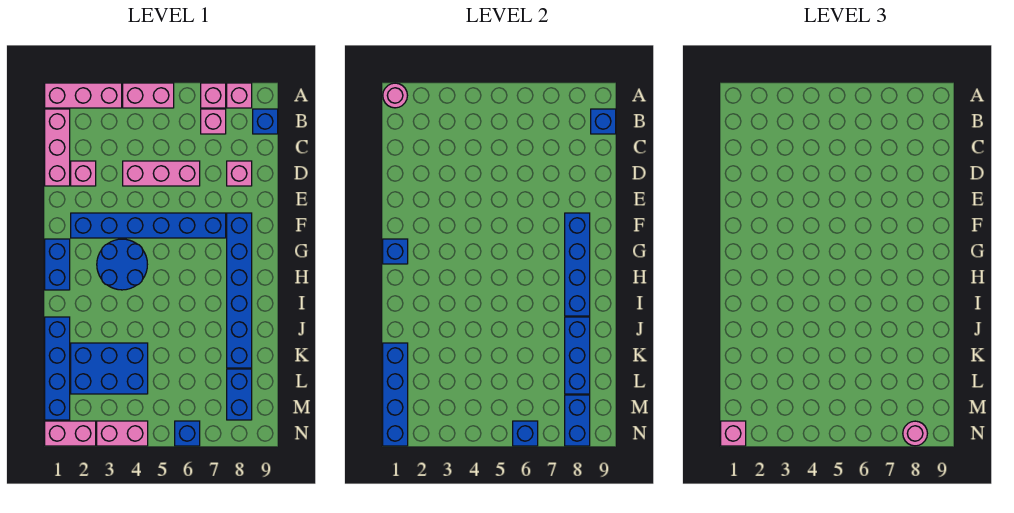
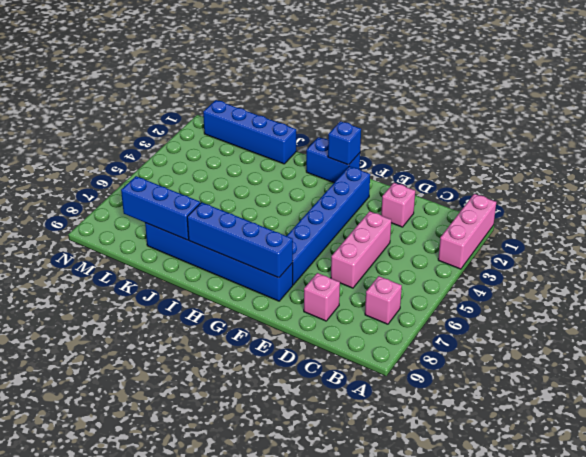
none -> pink 1x2 brick [123,83,174,108]
none -> pink 1x1 brick [201,83,226,108]
none -> pink 1x1 brick [227,83,252,108]
none -> pink 1x3 brick [45,109,70,186]

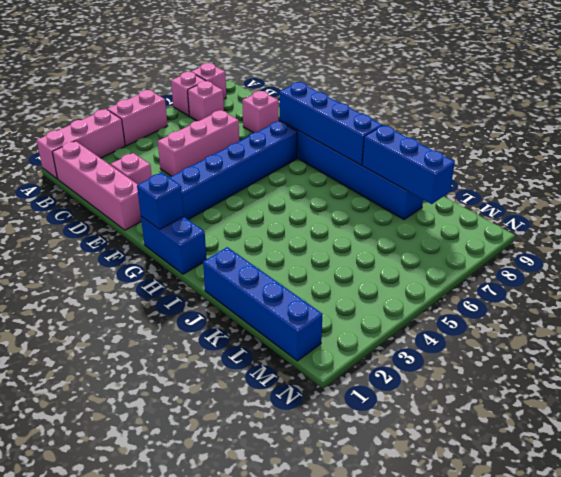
pink 1x4 brick [53,141,141,230] -> pink 1x3 brick [45,109,70,186]
none -> blue 1x1 brick [253,109,278,134]
none -> blue 2x2 round brick [97,239,147,290]
none -> blue 2x3 brick [71,343,148,394]
none -> blue 1x2 brick [227,369,252,420]

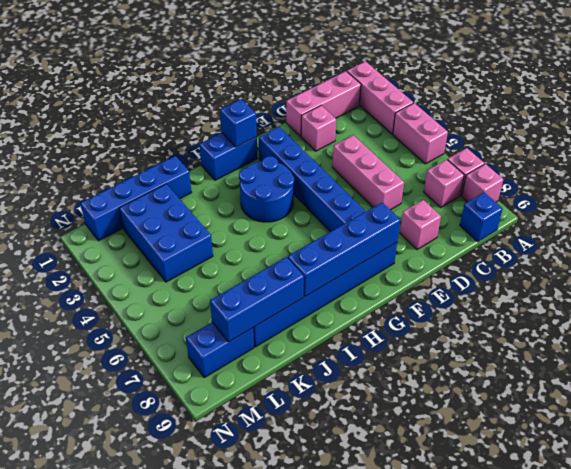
none -> pink 1x2 brick [45,421,96,446]
none -> pink 1x2 brick [97,421,148,446]
none -> blue 1x1 brick [175,421,200,446]
none -> pink 1x1 round brick [383,83,407,108]

